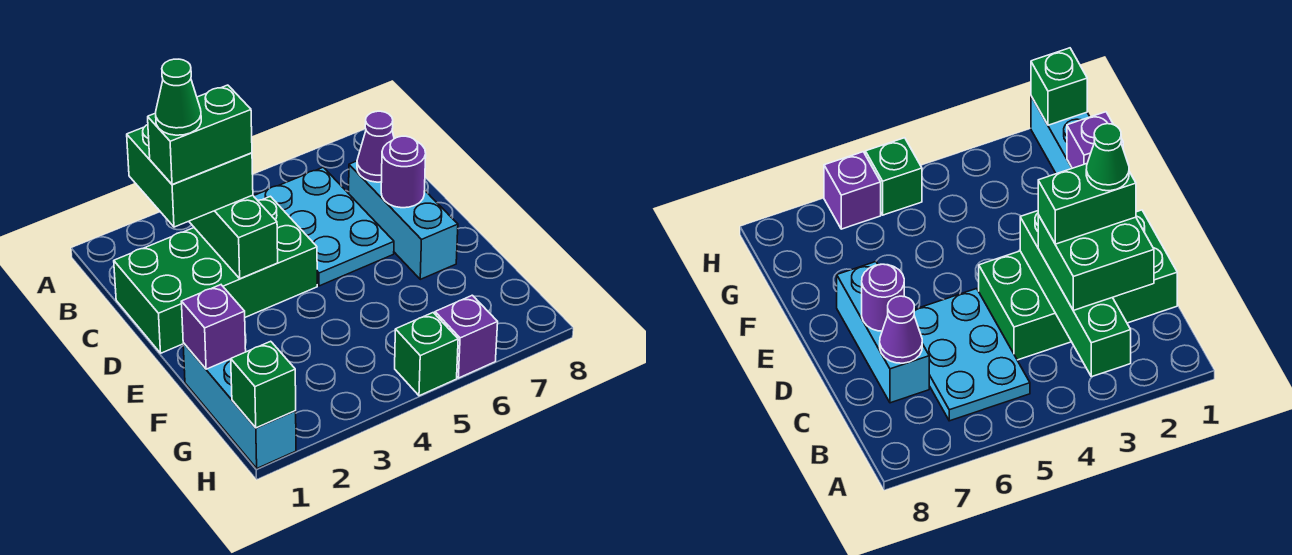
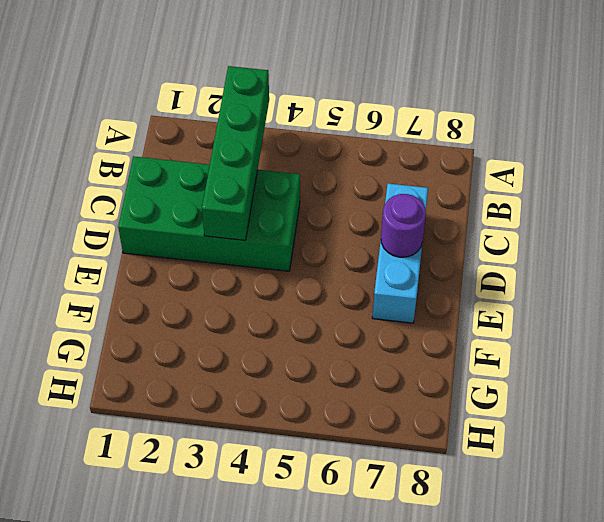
none -> cyan 2x3 plate [254,167,394,286]
none -> cyan 1x3 brick [183,343,296,468]
none -> green 1x1 brick [395,313,458,396]

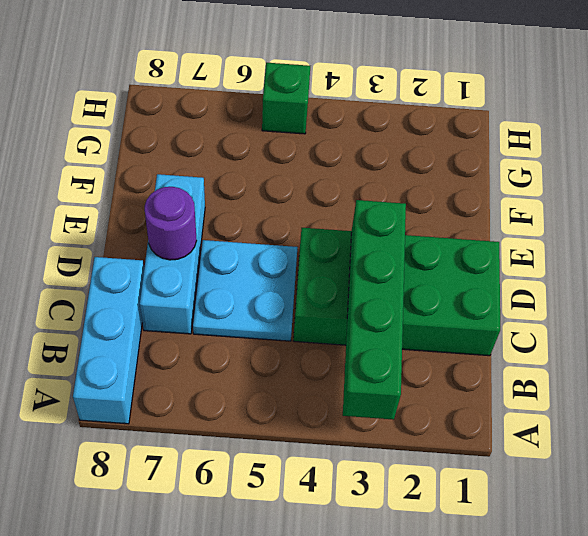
cyan 1x3 brick [73,257,144,424] -> cyan 1x3 brick moved to [183,343,296,468]
cyan 2x2 plate [193,240,298,341] -> cyan 2x3 plate [254,167,394,286]
none -> purple 1x1 brick [435,295,498,378]
none -> purple 1x1 cone [357,111,394,182]
none -> purple 1x1 brick [181,285,246,369]

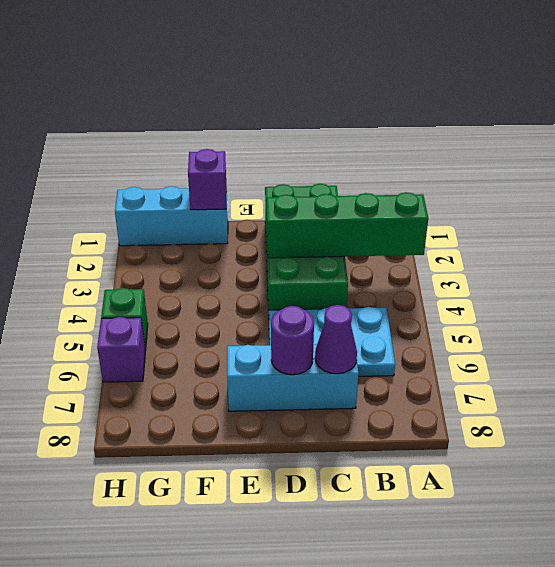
none -> green 1x1 brick [231,341,296,428]
none -> green 2x2 brick [127,125,253,227]
none -> green 1x2 brick [148,85,252,185]

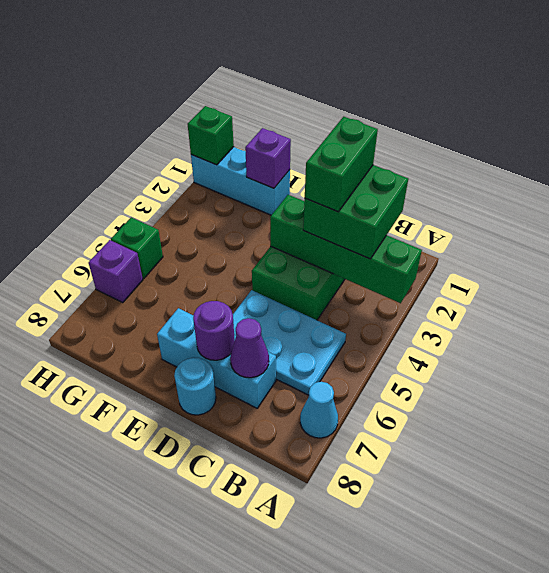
cyan 1x1 cone [300,382,338,438] -> none
cyan 1x1 round brick [174,358,216,415] -> none
none -> green 1x1 cone [156,59,201,135]

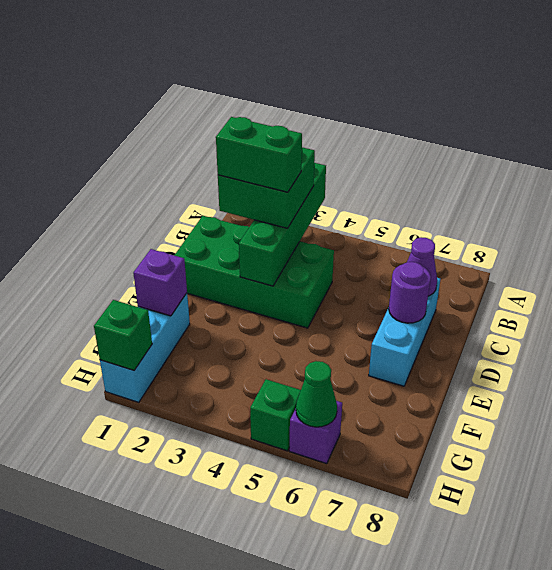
green 1x1 cone [296,361,337,427] -> green 1x1 cone moved to [156,59,201,135]
none -> cyan 2x3 plate [254,167,394,286]

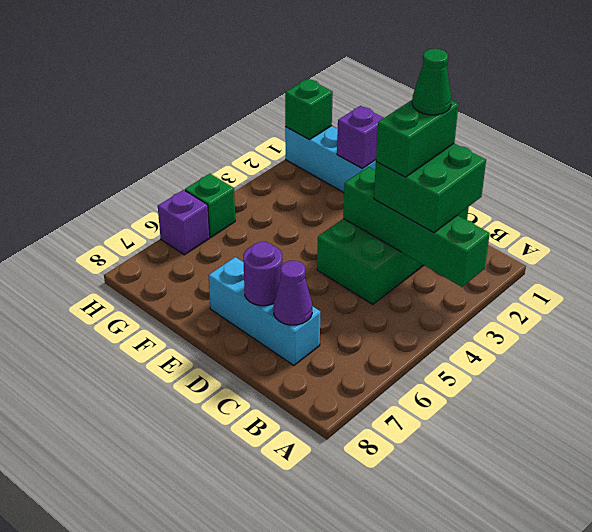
none -> cyan 2x3 plate [254,167,394,286]

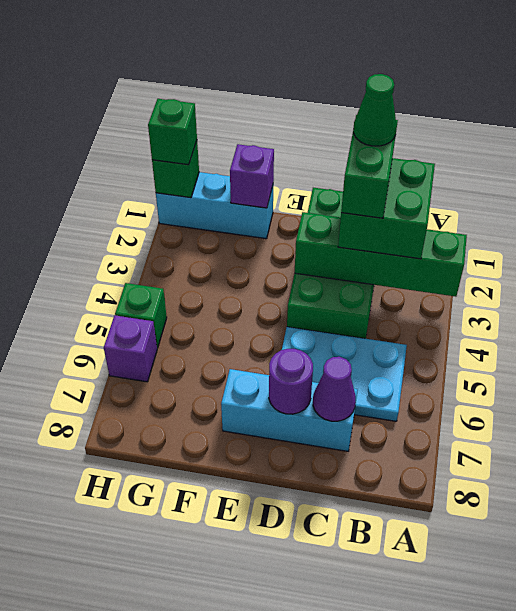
green 1x1 brick [148,99,197,165] -> none

